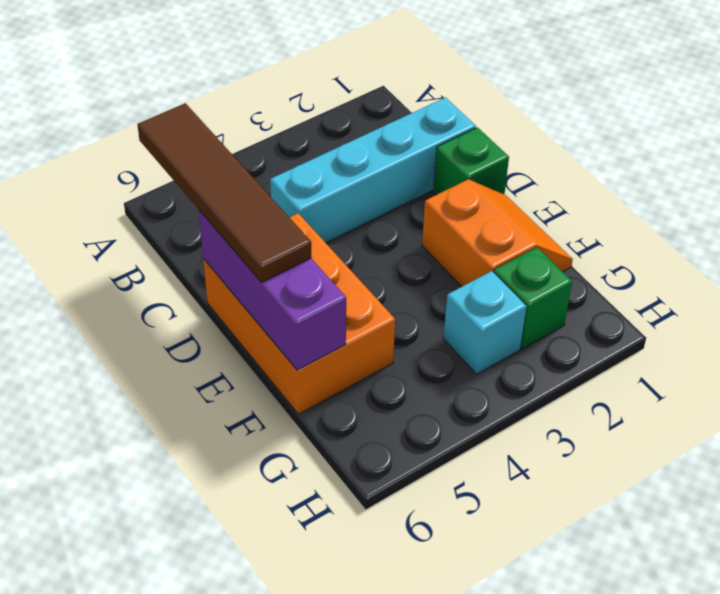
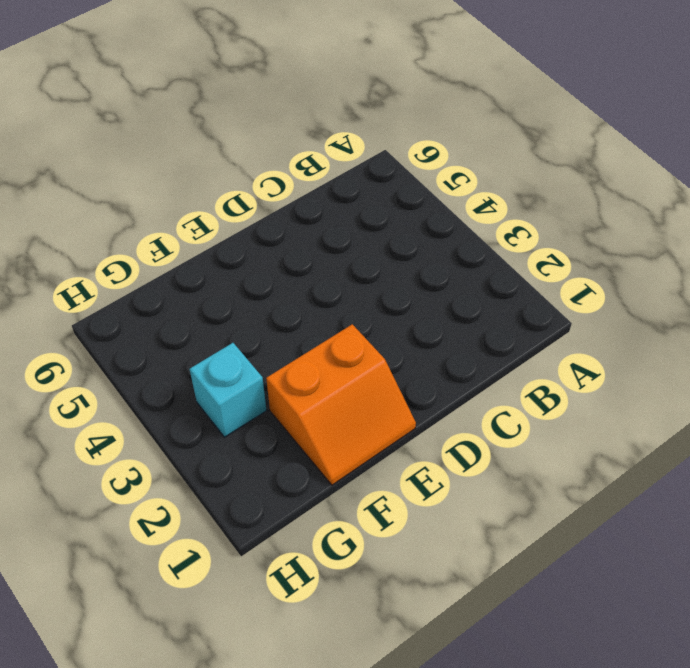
none -> cyan 1x4 brick [270,98,476,243]
none -> green 1x1 brick [433,127,509,195]

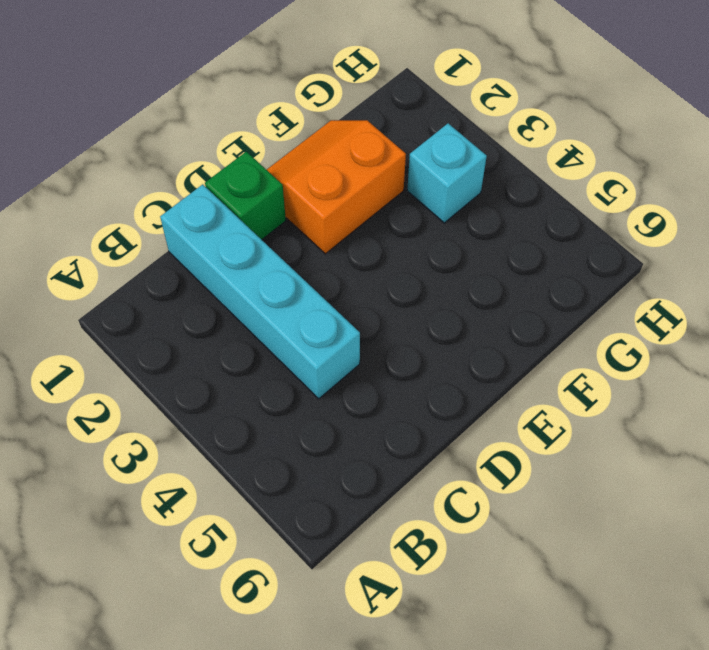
none -> orange 2x3 brick [203,213,395,414]
none -> green 1x1 brick [494,247,572,349]

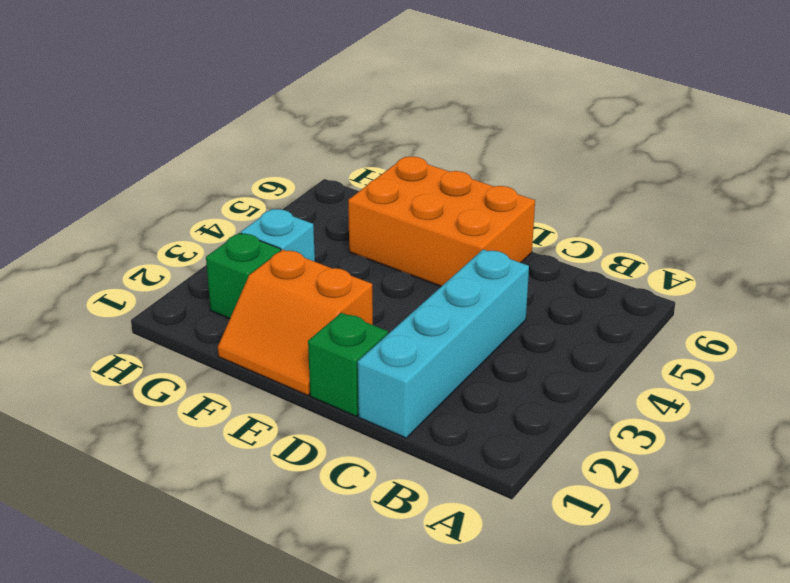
none -> purple 1x3 brick [199,210,346,370]
none -> brown 1x4 tile [137,103,311,283]

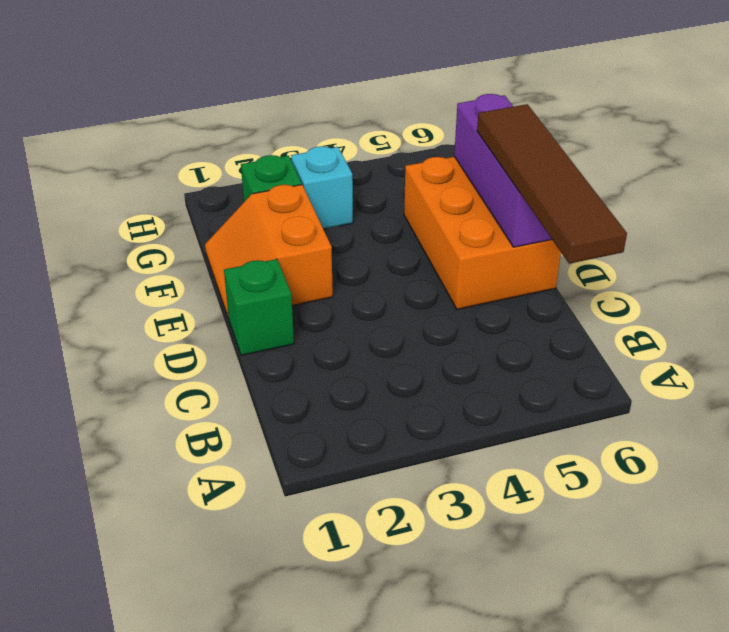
none -> cyan 1x4 brick [270,98,476,243]

